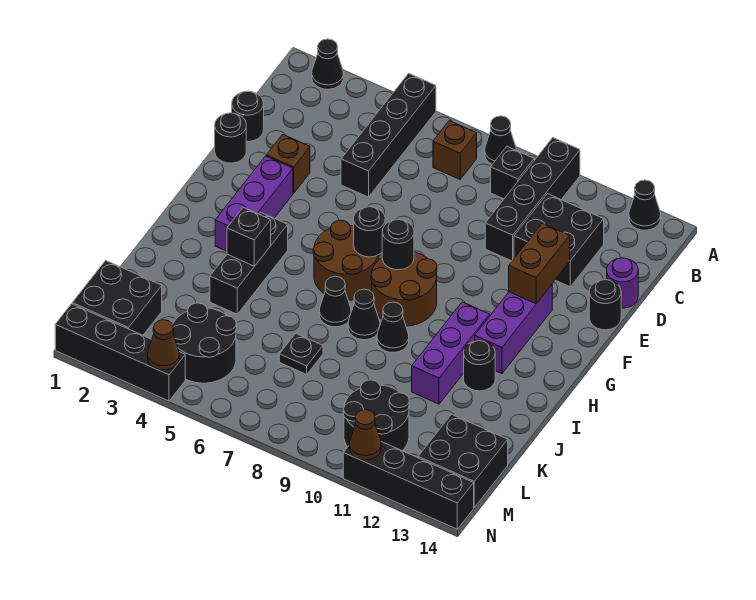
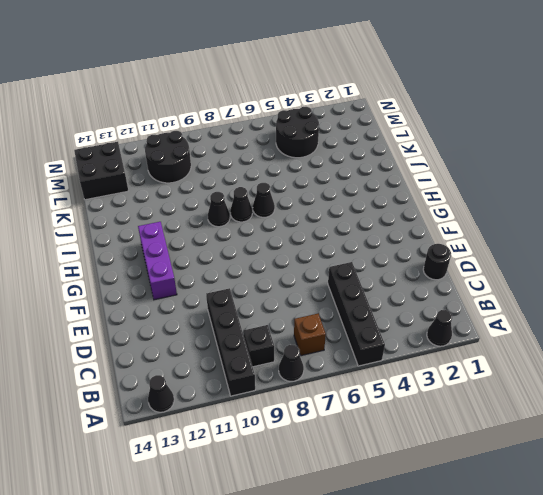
none -> black 2x2 brick [514,194,604,287]
none -> purple 1x1 round brick [607,258,638,308]
none -> black 1x1 round brick [215,113,246,163]
none -> brown 1x1 brick [266,135,310,193]

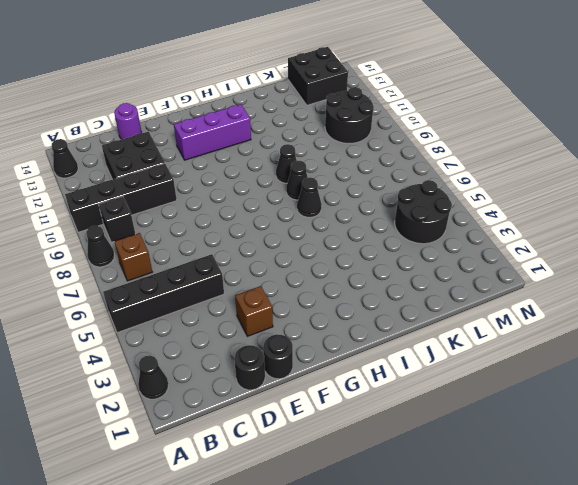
none -> black 1x1 round brick [589,280,621,330]
none -> purple 1x3 brick [215,156,293,251]
none -> brown 2x2 round brick [313,220,379,300]
none -> brown 2x2 round brick [371,252,437,326]

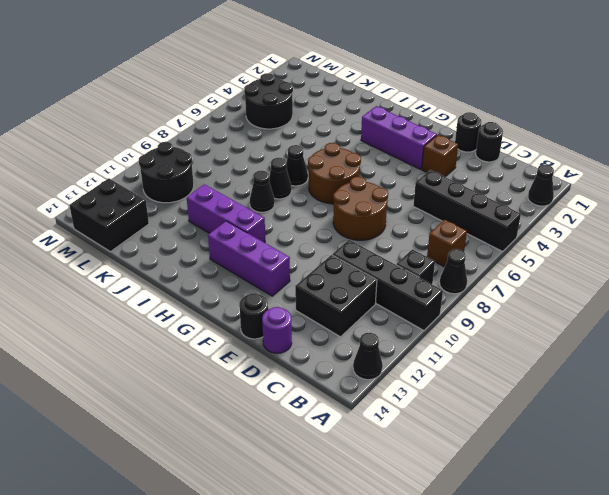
brown 2x2 round brick [333,177,388,240] -> brown 2x2 round brick moved to [371,252,437,326]
none -> black 1x3 brick [210,212,288,314]
none -> black 1x1 round brick [464,341,495,391]
none -> black 1x1 plate [279,333,323,374]
none -> black 2x2 brick [72,260,162,335]

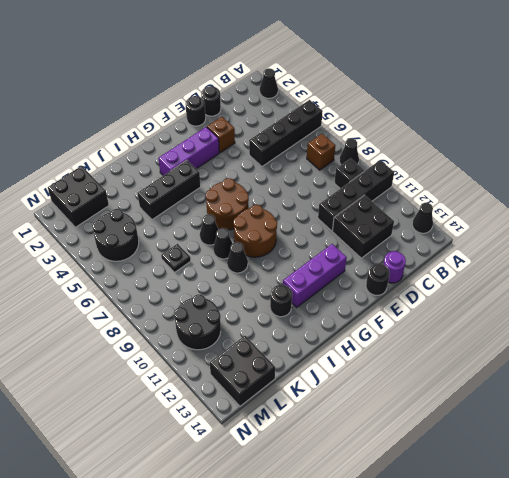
none -> purple 1x3 brick [412,302,490,404]
none -> black 1x4 brick [55,304,185,401]
none -> black 1x4 brick [343,442,474,529]
none -> brown 1x2 brick [509,223,570,304]

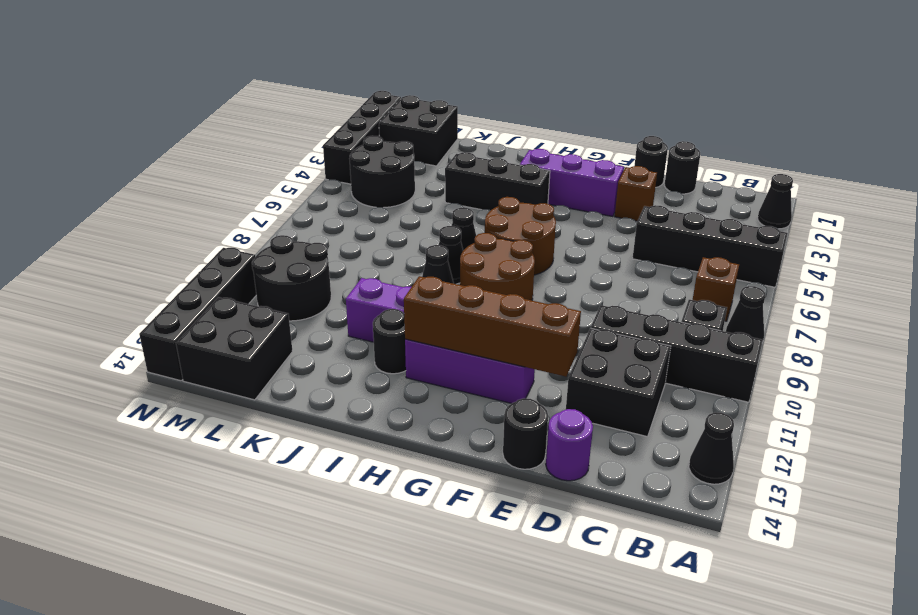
brown 1x4 brick [404,276,581,377] -> brown 1x2 brick [509,223,570,304]
none -> black 1x1 plate [279,333,323,374]
none -> black 1x1 round brick [354,207,385,257]
none -> black 1x1 round brick [382,219,414,270]
none -> black 1x1 brick [227,207,271,266]

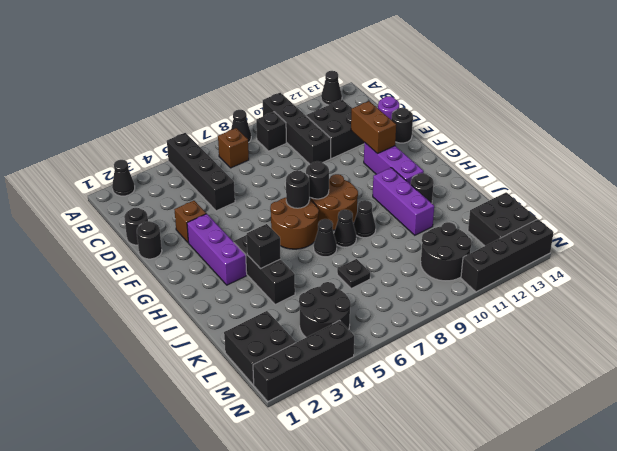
none -> brown 1x1 cone [148,320,179,370]
none -> brown 1x1 cone [349,410,381,460]

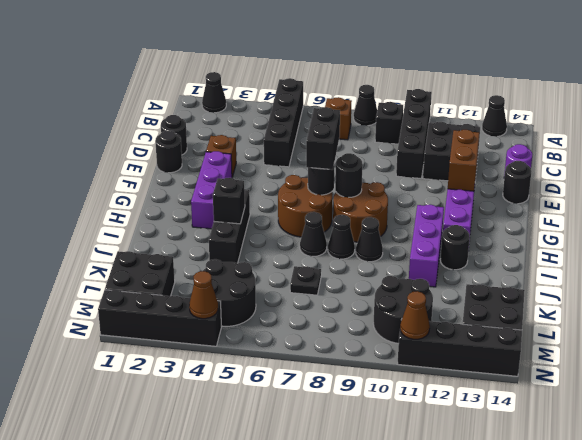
black 1x2 brick [306,107,340,170] -> none

